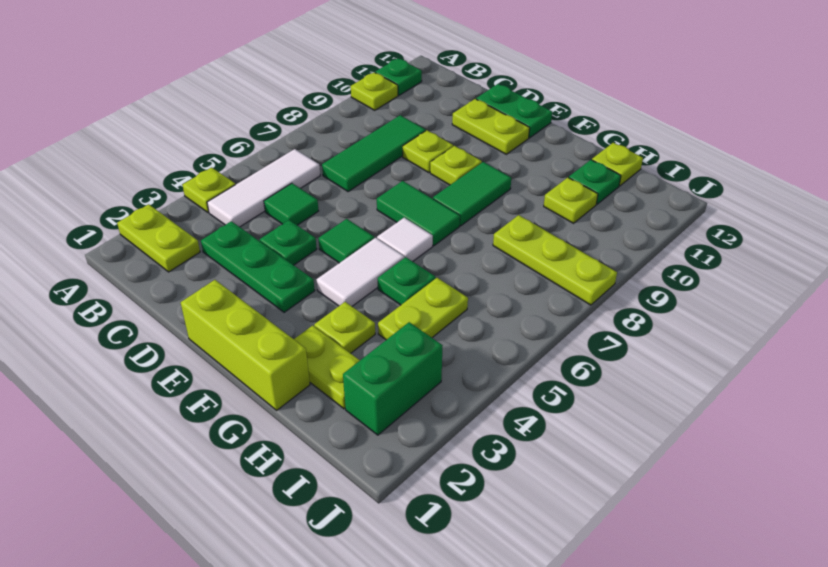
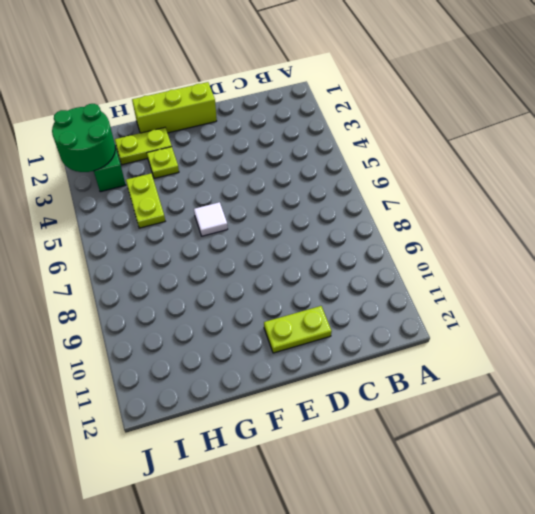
green 2x2 round brick [52,104,115,172] -> none
none -> lime 1x2 plate [117,204,200,272]
none -> lime 1x1 plate [182,167,236,213]
none -> lime 1x1 plate [351,72,398,110]

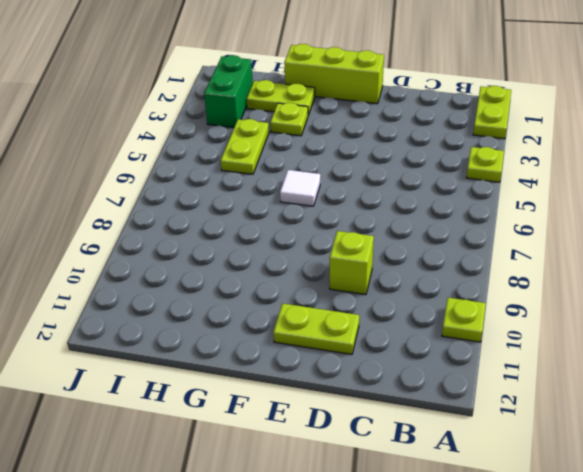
lime 1x2 plate [473,86,511,139] -> lime 1x2 plate turned to [117,204,200,272]
lime 1x1 brick [330,231,374,295] -> lime 1x1 plate [403,130,453,173]
none -> green 1x1 plate [375,58,422,95]
none -> white 1x3 tile [207,149,320,227]
none -> green 1x3 plate [201,221,315,312]

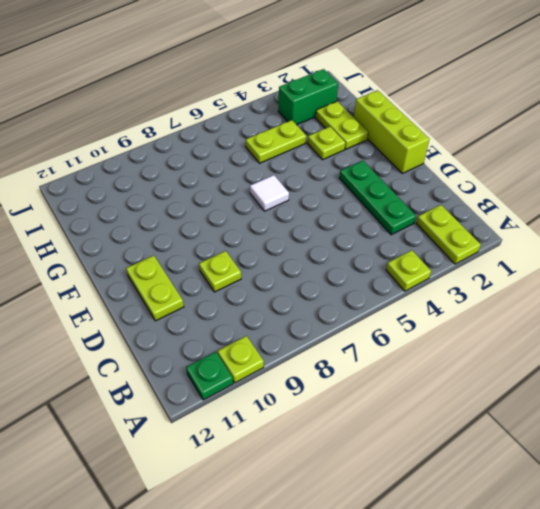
none -> white 1x3 tile [207,149,320,227]
none -> green 1x1 tile [264,183,319,225]
none -> green 1x3 tile [322,115,426,192]

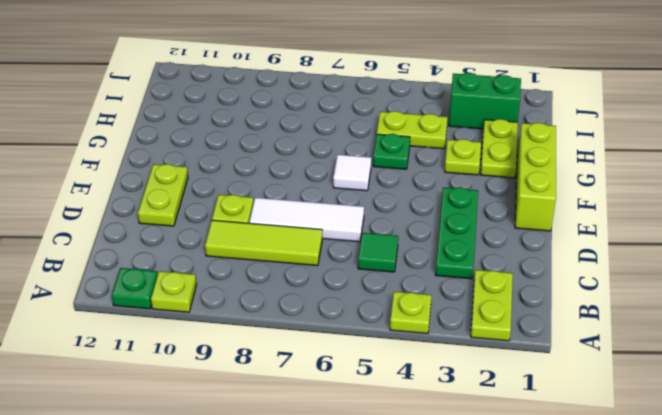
lime 1x3 tile [205,220,322,266] -> green 1x3 tile [322,115,426,192]
white 1x3 tile [249,198,364,242] -> white 1x3 tile moved to [207,149,320,227]
none -> green 1x1 plate [260,220,317,265]
none -> green 1x2 plate [476,84,552,138]
none -> green 1x1 tile [318,219,374,263]

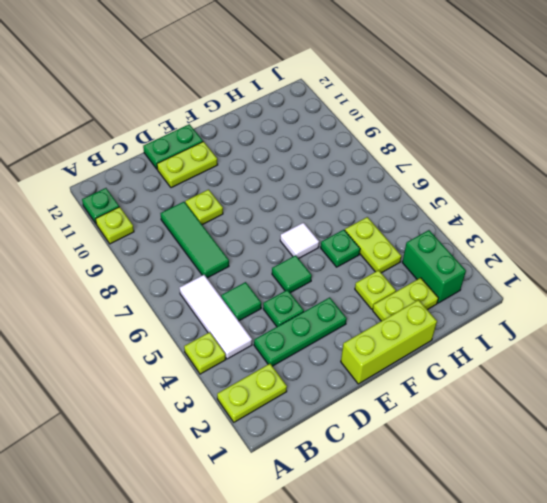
none -> green 1x2 tile [377,181,460,246]
none -> lime 1x1 plate [430,146,482,185]
none -> white 1x2 tile [316,238,404,306]

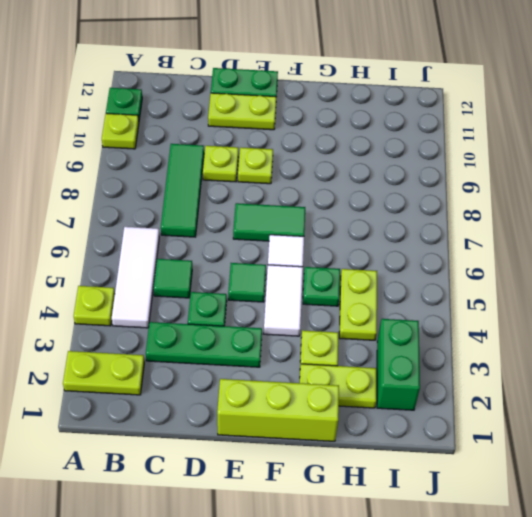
none -> green 1x2 tile [433,162,511,226]
none -> lime 1x3 plate [493,215,617,305]
none -> lime 1x1 plate [544,177,598,223]

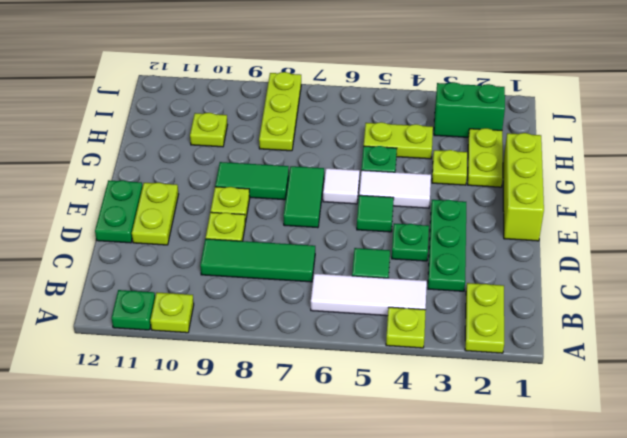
none -> green 1x1 plate [568,160,621,204]
none -> lime 1x1 plate [592,143,643,186]

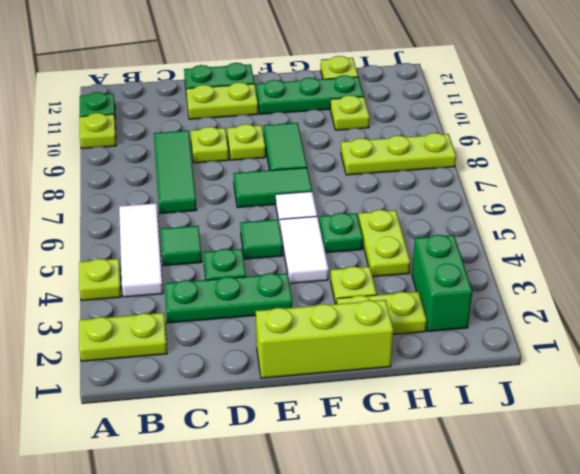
green 1x3 plate [256,75,364,114] -> green 1x1 plate [568,160,621,204]

